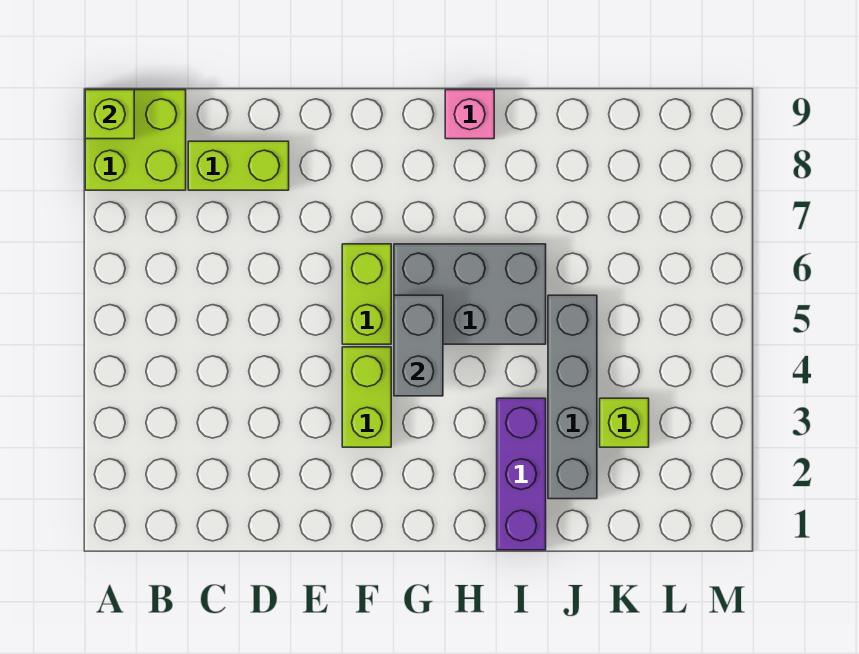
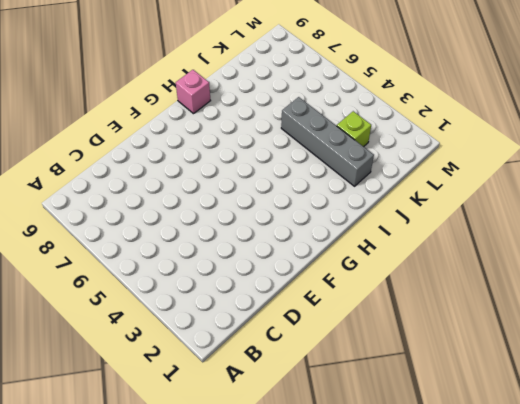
none -> lime 2x2 brick [85,90,186,190]
none -> lime 1x2 brick [188,141,289,190]

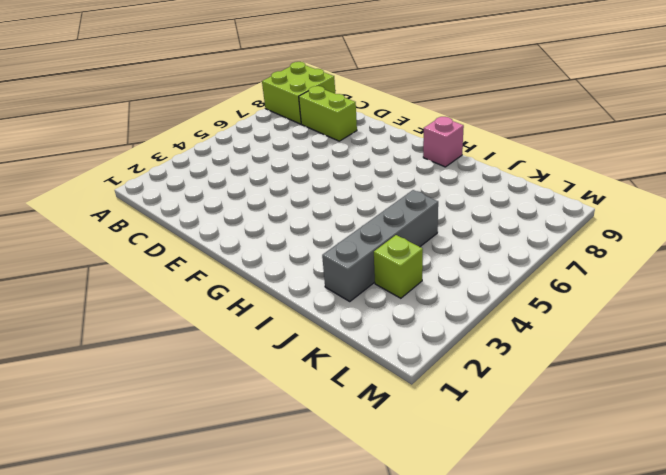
none -> lime 1x2 brick [342,347,391,447]
none -> lime 1x2 brick [342,244,391,344]

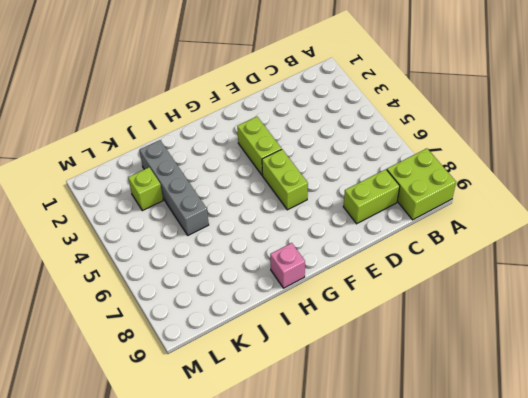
none -> grey 2x3 brick [394,244,546,344]
none -> purple 1x3 brick [497,398,546,550]

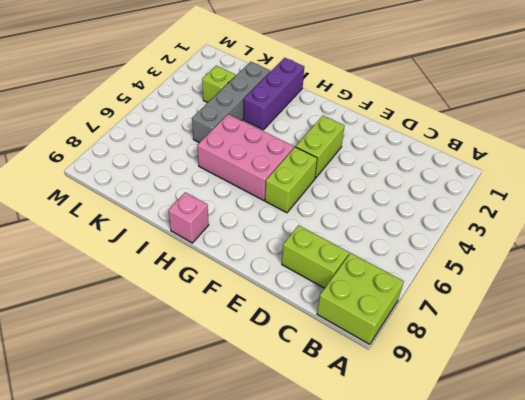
pink 2x3 brick [197,114,294,201] -> grey 2x3 brick [394,244,546,344]
none -> lime 1x1 brick [85,90,134,139]
none -> grey 1x2 brick [394,295,443,396]

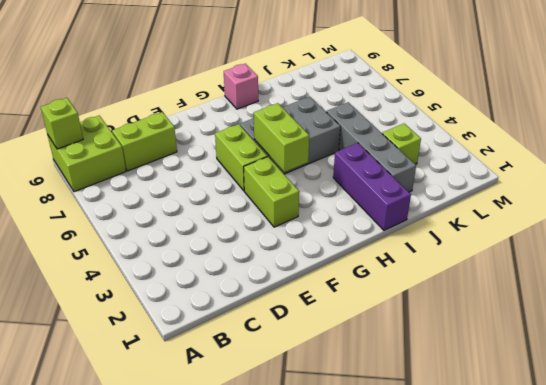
lime 1x2 brick [254,103,309,172] -> grey 1x2 brick [394,295,443,396]

